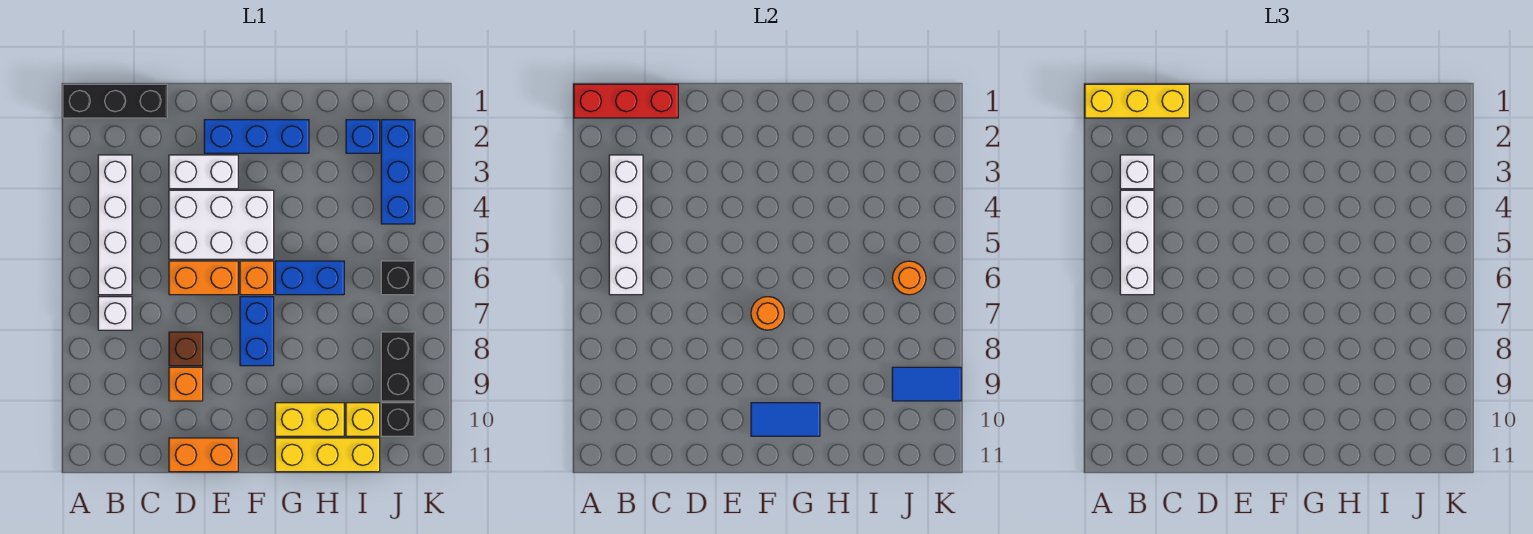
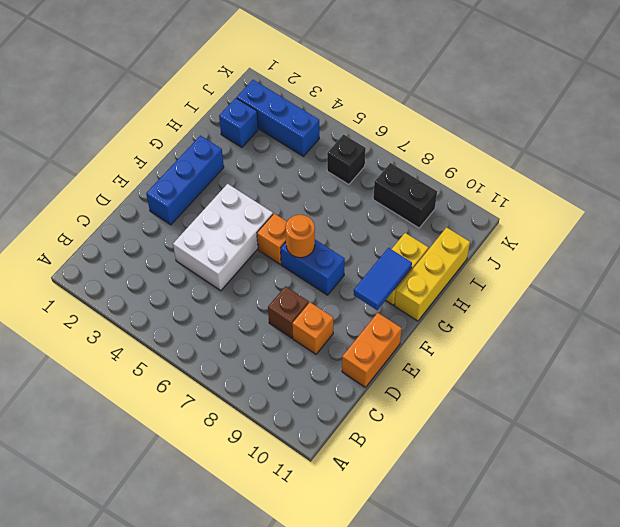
none -> black 1x3 brick [63,84,167,118]
none -> white 1x4 brick [98,155,132,295]
none -> white 1x1 brick [98,297,132,330]
none -> white 1x2 brick [169,155,238,189]

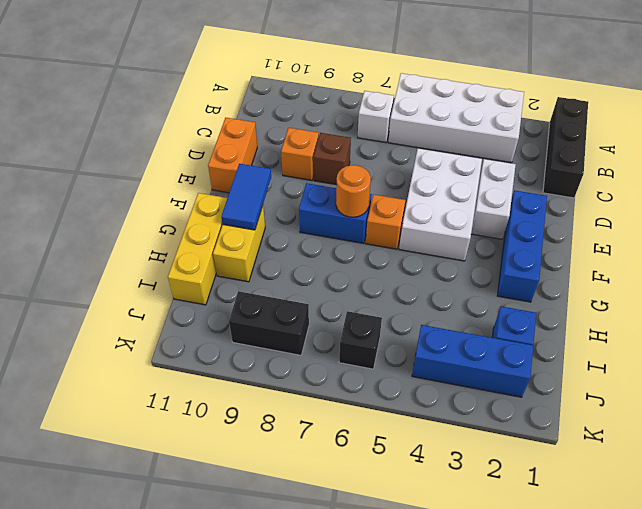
white 2x4 brick [388,73,524,163] -> white 1x4 brick [98,155,132,295]
none -> orange 1x2 brick [169,261,238,295]
none -> blue 1x2 brick [275,261,344,295]
none -> yellow 1x1 brick [346,403,380,436]
none -> black 1x1 brick [381,403,415,436]

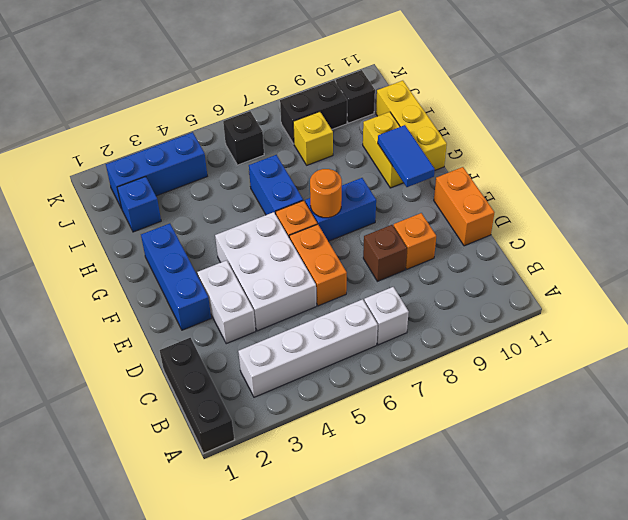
yellow 1x1 brick [293,112,333,165] -> yellow 1x1 brick moved to [346,403,380,436]
none -> red 1x3 brick [574,84,678,118]
none -> white 1x4 brick [609,155,643,295]
none -> orange 1x1 round brick [892,261,926,295]
none -> blue 1x2 tile [892,367,961,401]

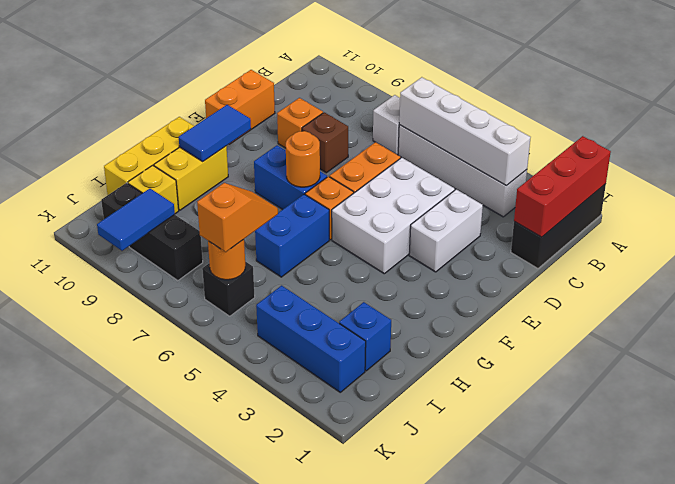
orange 1x2 slope [197,183,278,252] -> none
none -> blue 1x3 brick [204,120,309,153]
none -> yellow 1x3 brick [1085,84,1189,118]
none -> white 1x1 brick [1120,155,1154,189]
none -> white 1x3 brick [1120,190,1154,295]

